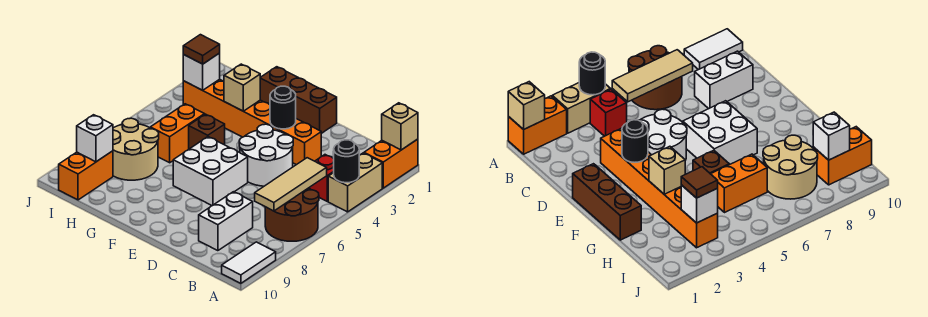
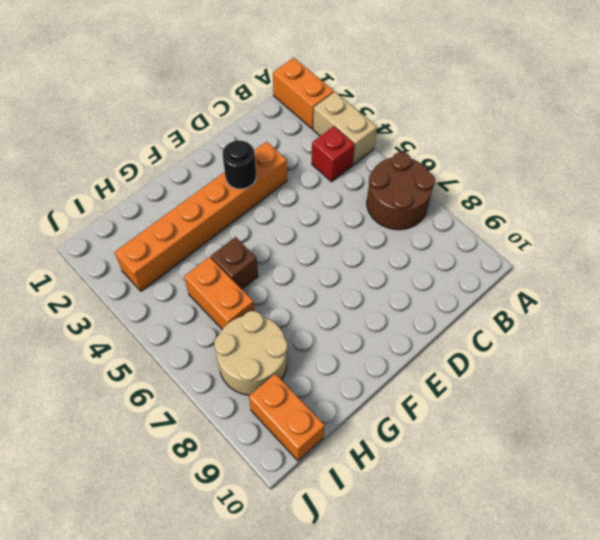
none -> white 1x2 tile [222,242,276,283]
none -> white 1x2 brick [199,192,253,251]
none -> white 2x2 round brick [239,124,293,186]

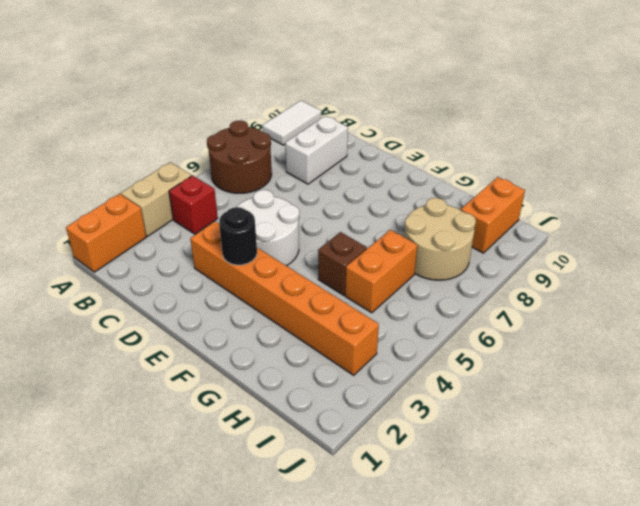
none -> brown 1x3 brick [260,67,337,134]
none -> white 2x2 brick [173,137,248,206]
none -> tan 1x1 brick [382,103,418,150]

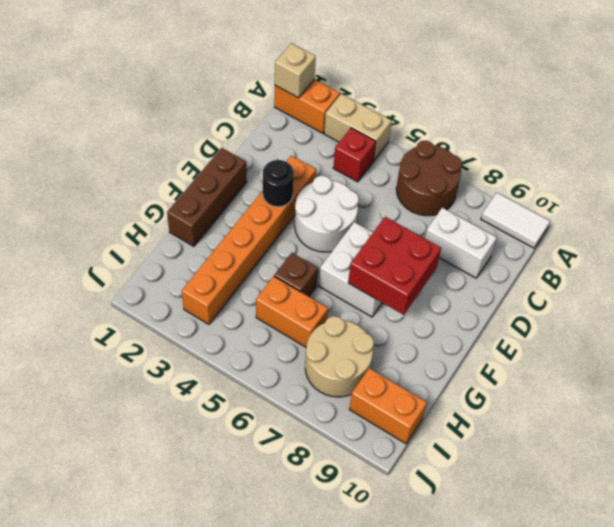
red 2x2 brick [348,217,441,315] -> none
none -> black 1x1 round brick [334,140,359,183]
none -> tan 1x3 tile [255,158,327,211]
none -> tan 1x1 brick [224,64,260,111]

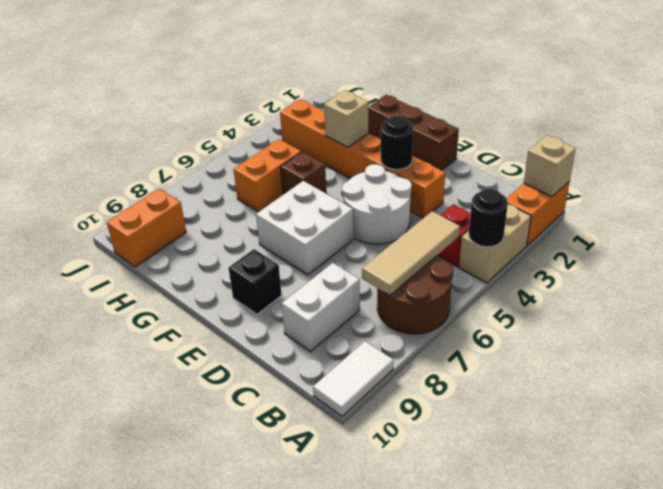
black 1x1 brick [229,249,282,314] -> none
none -> tan 2x2 round brick [113,118,159,180]
none -> white 1x1 brick [183,53,220,90]
none -> white 1x1 brick [77,115,113,162]

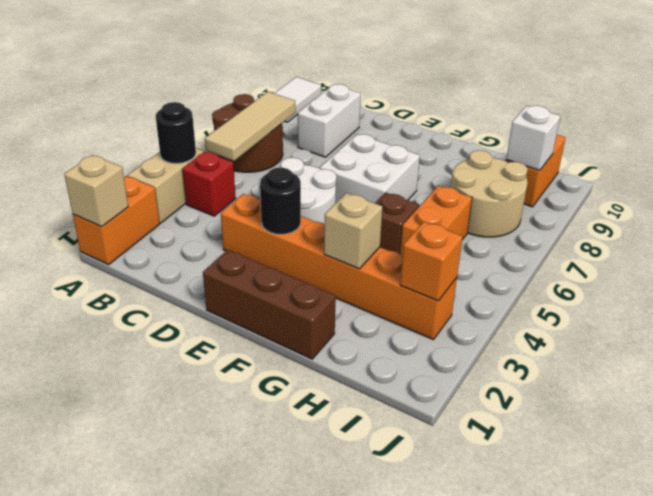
orange 1x1 brick [400,222,463,301] -> white 1x1 brick [183,53,220,90]
none -> brown 1x1 tile [183,35,220,64]

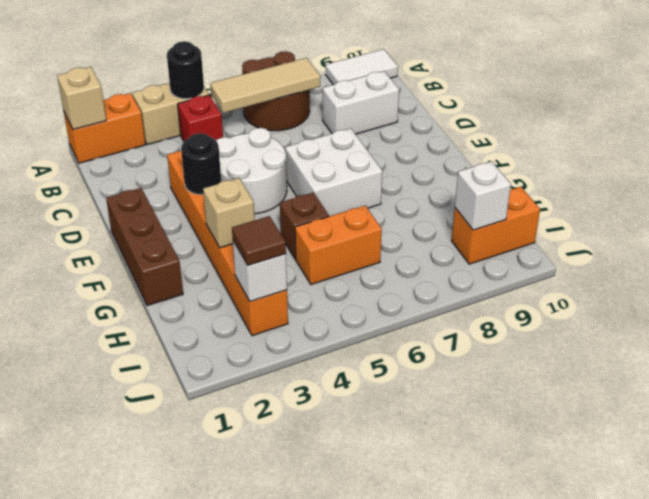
none -> tan 2x2 round brick [113,118,159,180]

